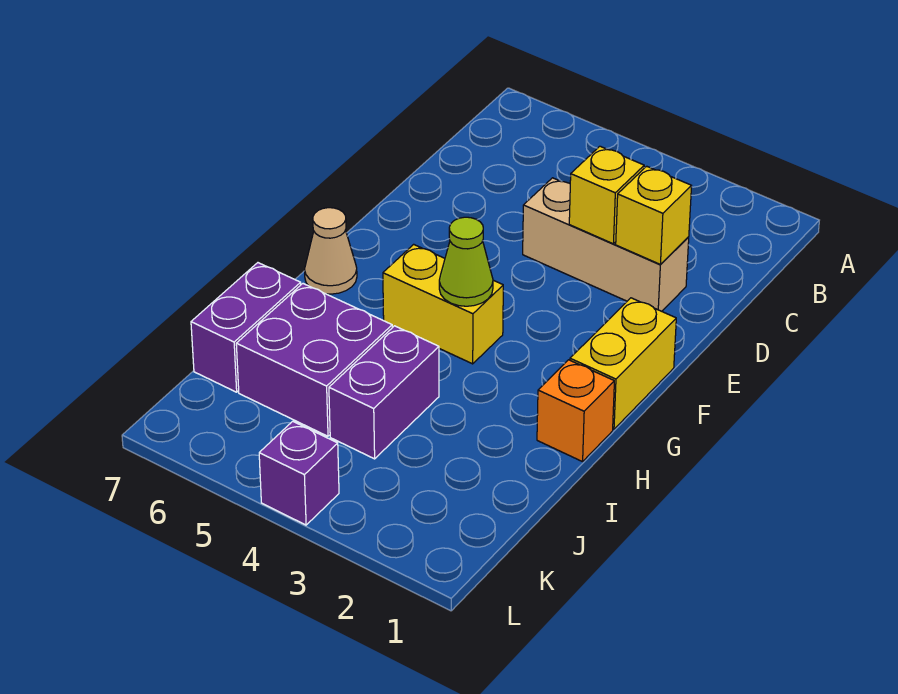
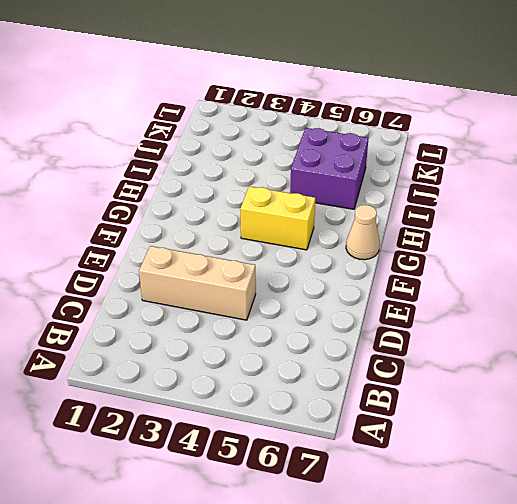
none -> yellow 1x2 brick [570,298,676,429]
none -> orange 1x1 brick [537,360,614,462]
none -> purple 1x2 brick [329,326,439,459]

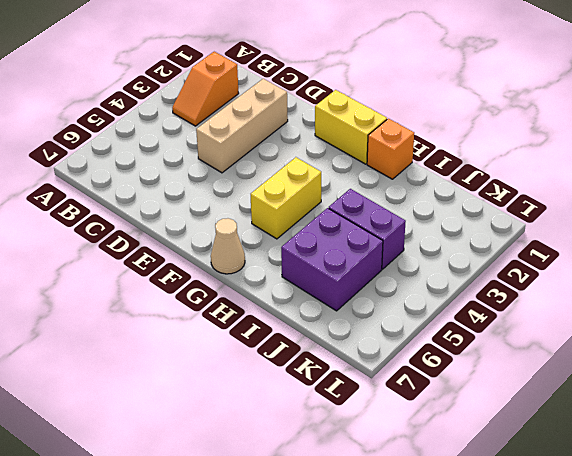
orange 1x2 slope [172,52,239,126] -> none
none -> purple 1x2 brick [191,263,301,392]
none -> purple 1x1 brick [259,421,339,525]
none -> yellow 1x1 brick [616,166,692,264]

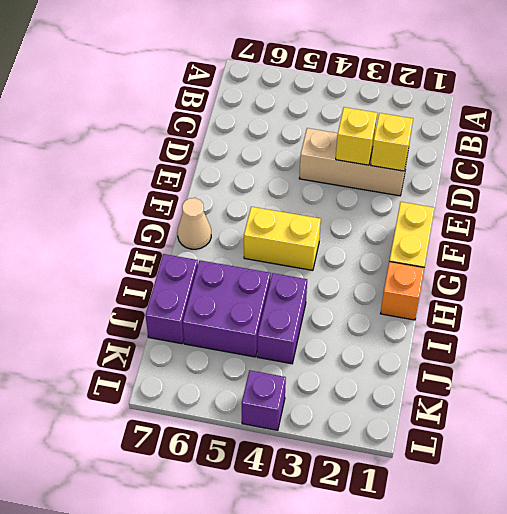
none -> lime 1x1 cone [439,217,493,306]

